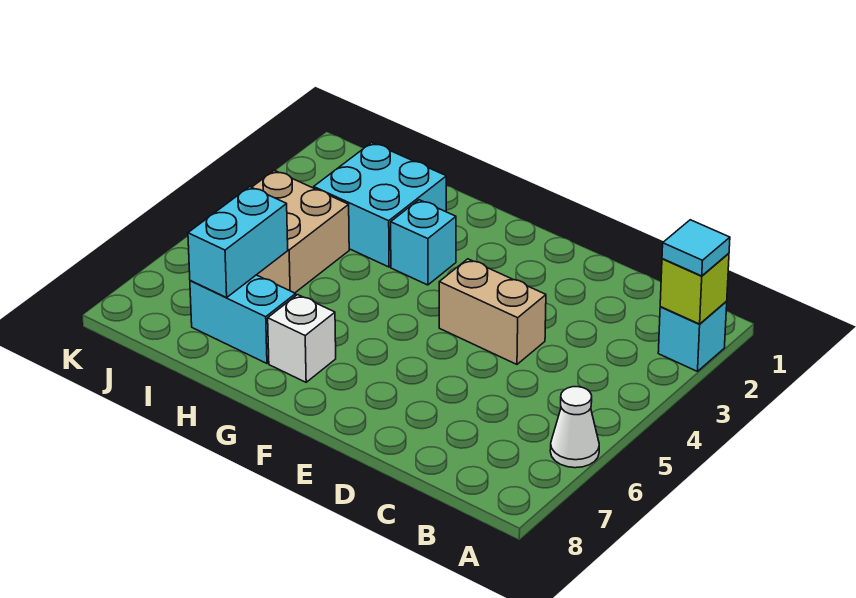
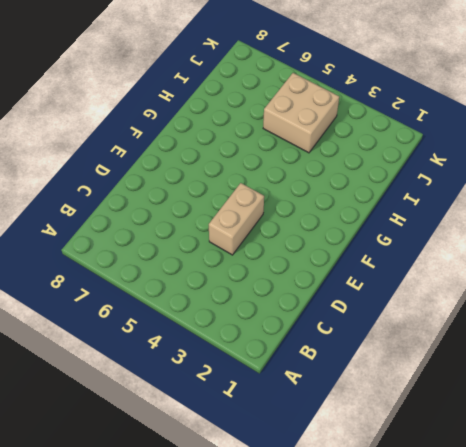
none -> cyan 1x1 brick [658,302,727,371]
none -> white 1x1 cone [550,387,599,468]

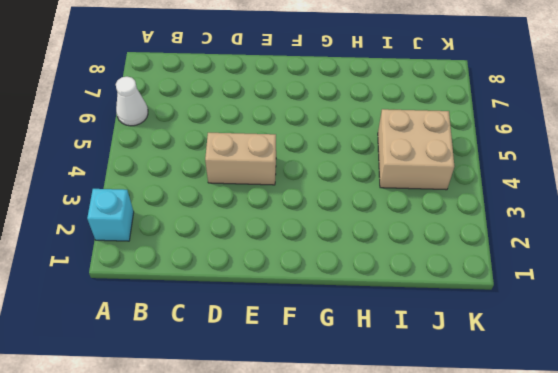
none -> cyan 1x1 brick [391,200,456,285]
none -> white 1x1 brick [268,295,336,382]

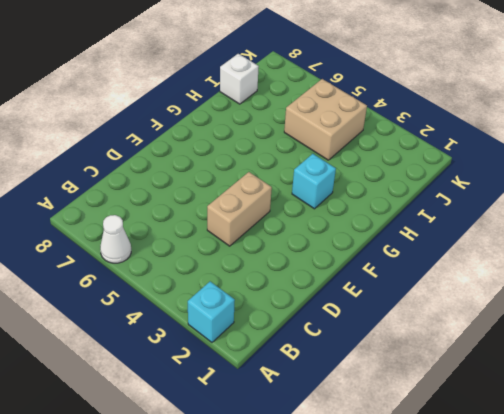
white 1x1 brick [220,54,259,104] -> white 1x1 brick moved to [268,295,336,382]
none -> cyan 2x2 brick [314,143,446,267]
none -> cyan 1x2 brick [190,275,296,363]

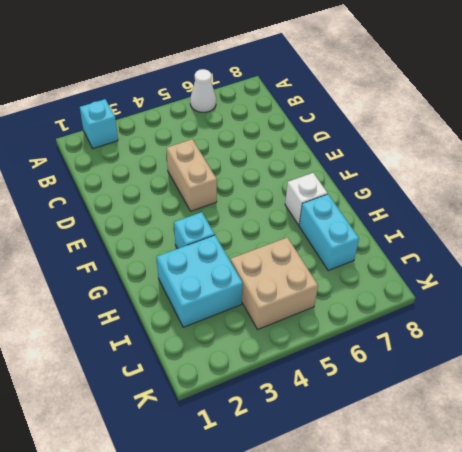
none -> lime 1x1 brick [660,253,729,324]
none -> cyan 1x2 brick [188,187,288,298]

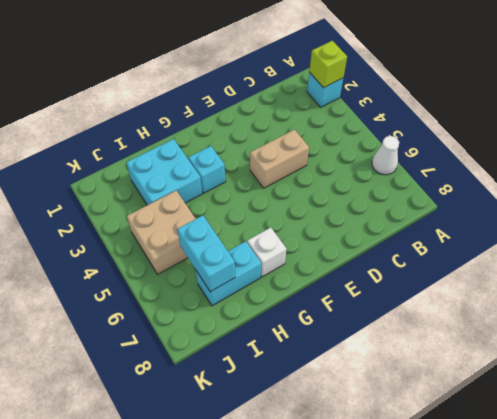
none -> cyan 1x1 tile [662,220,730,276]

